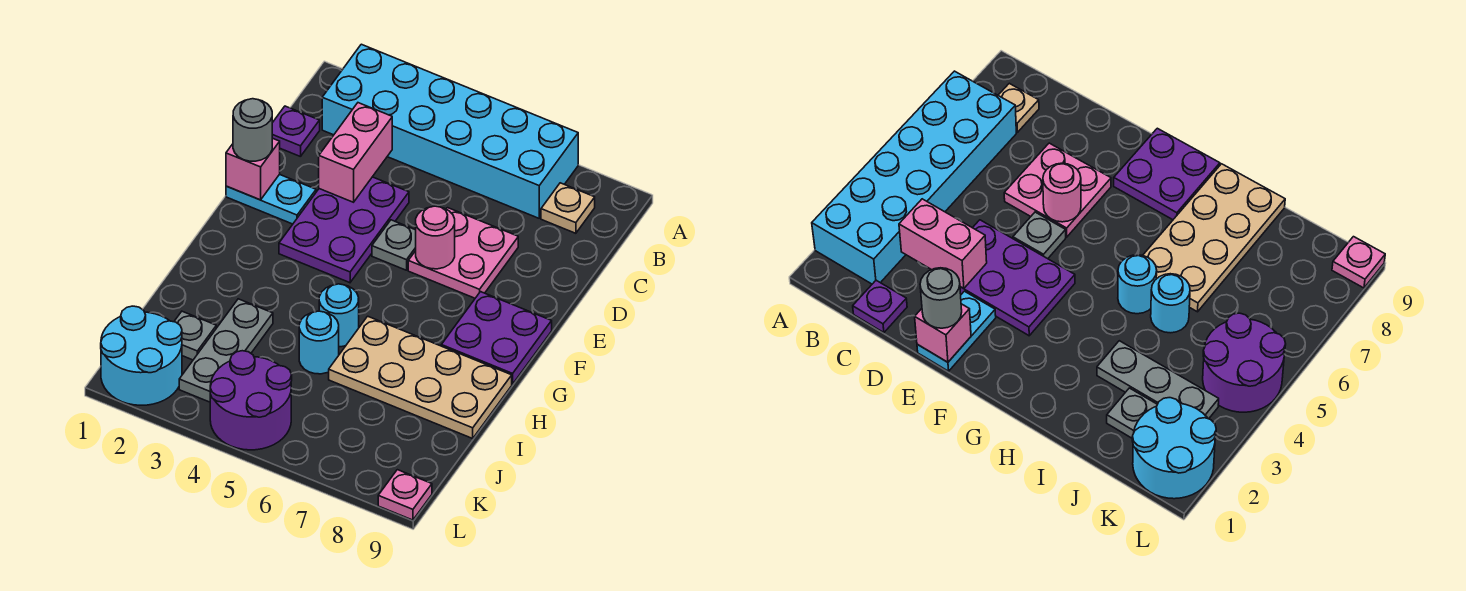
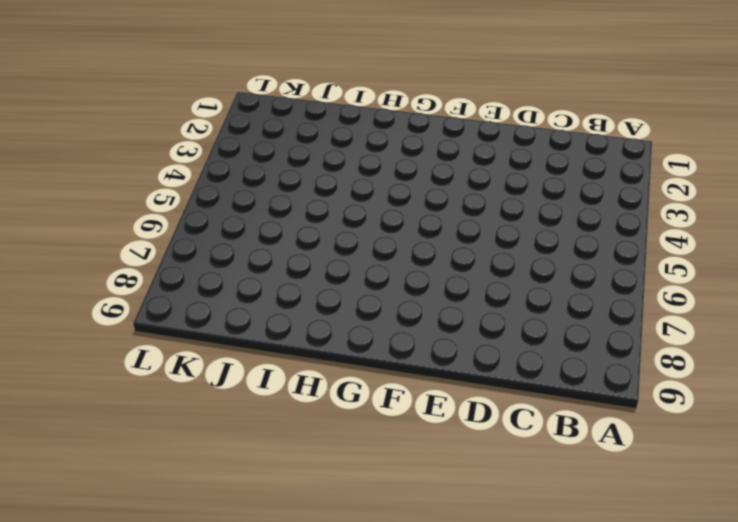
none -> cyan 2x6 brick [322,44,578,218]
none -> tan 1x1 plate [541,183,595,233]
none -> purple 1x1 plate [272,106,320,157]

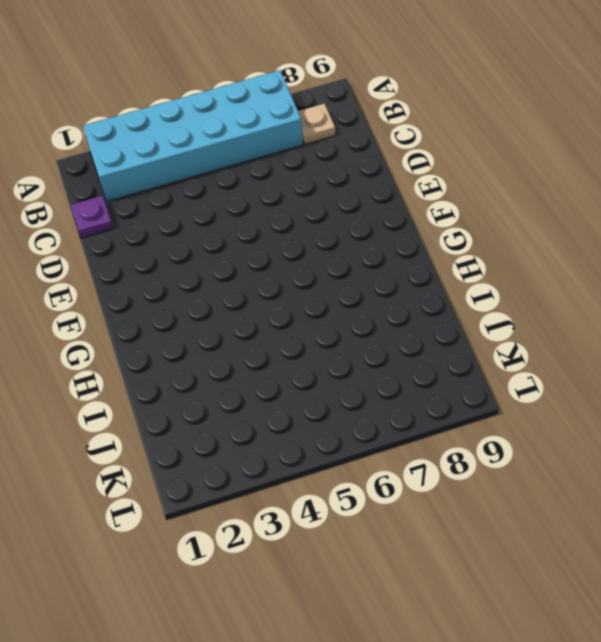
none -> purple 2x3 plate [279,177,409,283]
none -> pink 2x2 plate [408,208,518,298]
none -> cyan 1x2 plate [226,174,316,224]

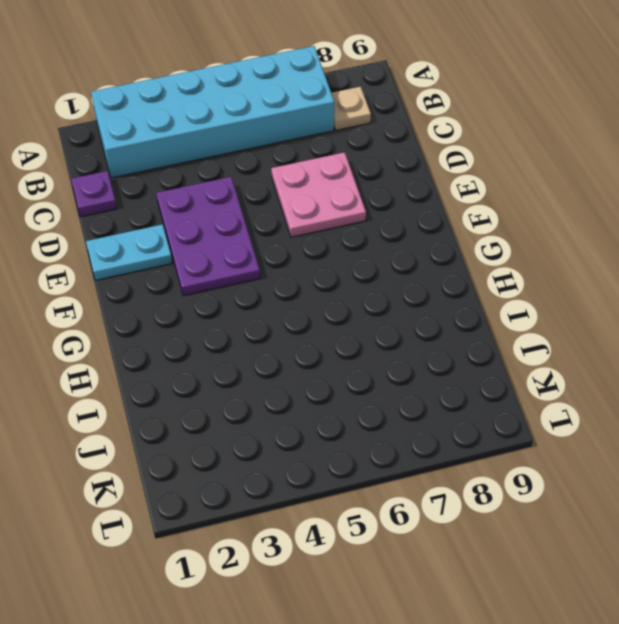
none -> grey 1x1 plate [372,220,416,270]
none -> purple 2x2 plate [441,292,552,384]
none -> cyan 1x1 round brick [319,284,359,347]

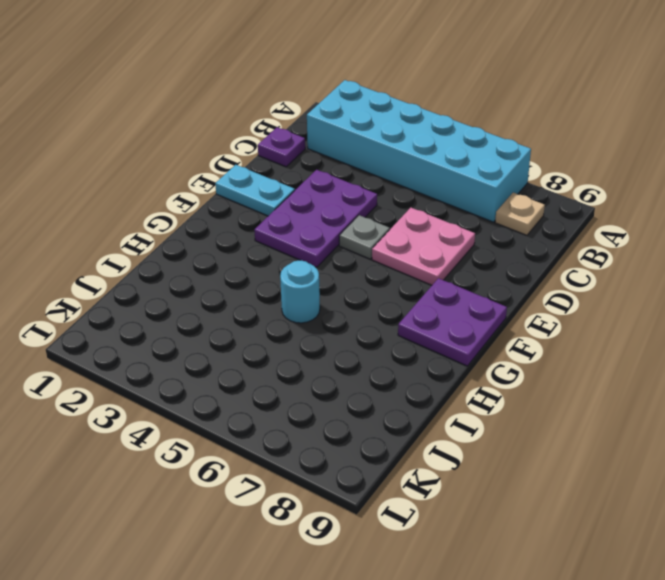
none -> tan 2x4 plate [329,316,512,438]
none -> grey 1x3 plate [179,299,273,402]
none -> cyan 1x1 round brick [299,311,339,374]

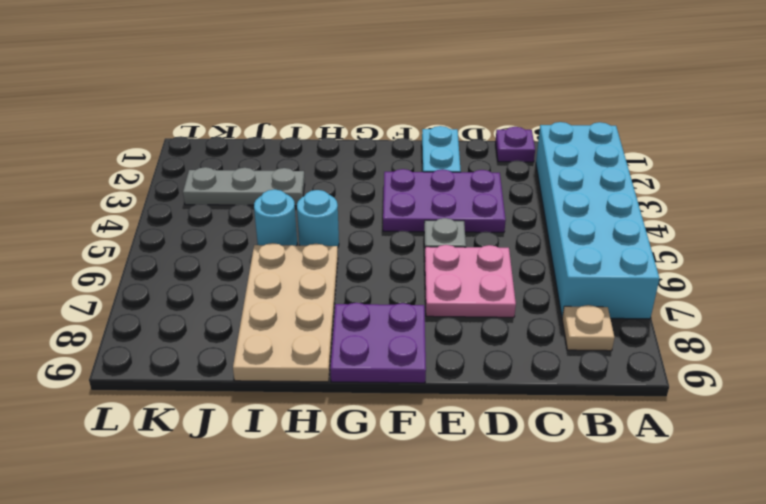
none -> grey 1x1 plate [174,311,216,360]
none -> cyan 2x2 round brick [101,306,182,405]
none -> purple 2x2 round brick [210,351,292,450]

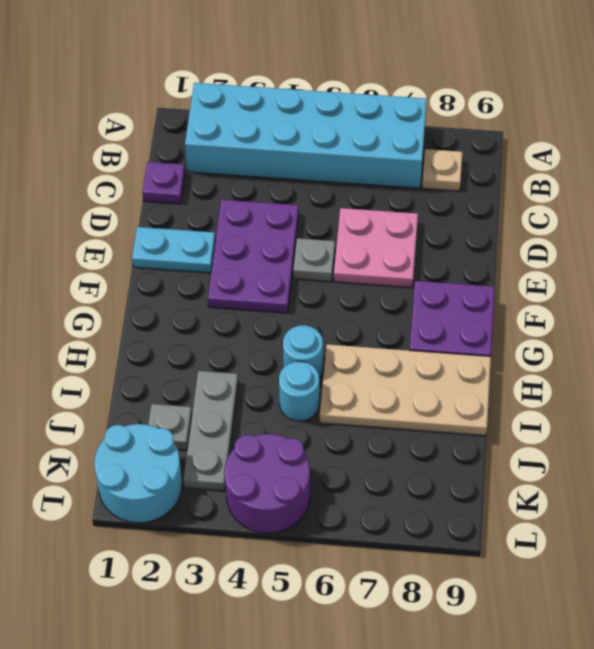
none -> pink 1x1 plate [378,470,432,520]
none -> pink 1x2 brick [319,103,392,202]
none -> pink 1x1 brick [226,138,280,200]

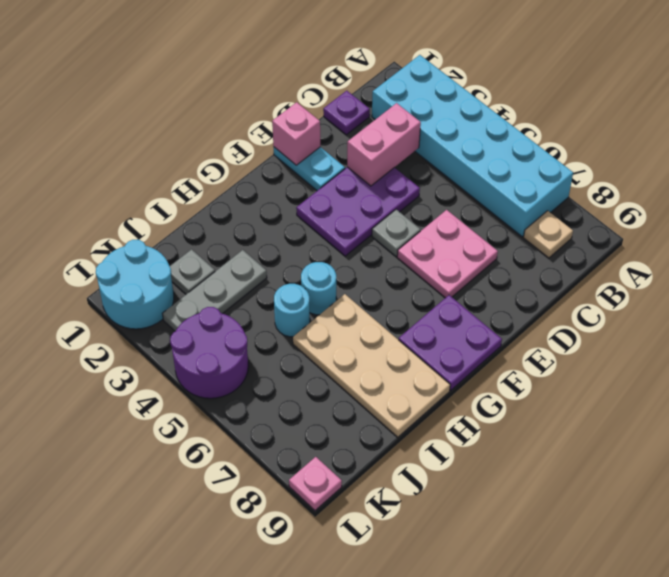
none -> pink 1x1 round brick [416,206,455,269]
none -> grey 1x1 round brick [233,99,272,161]

